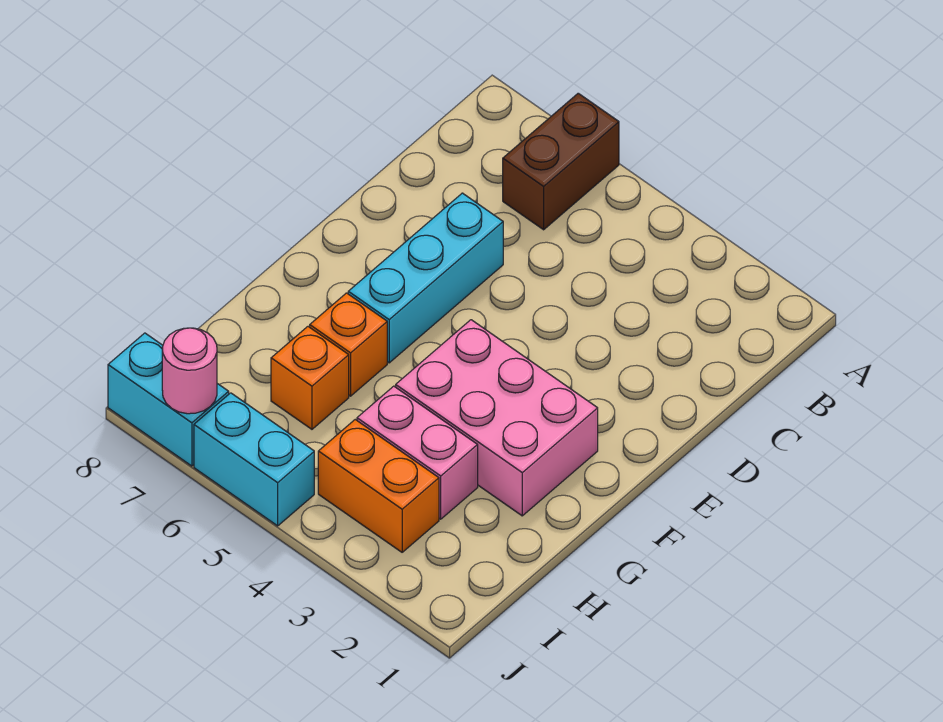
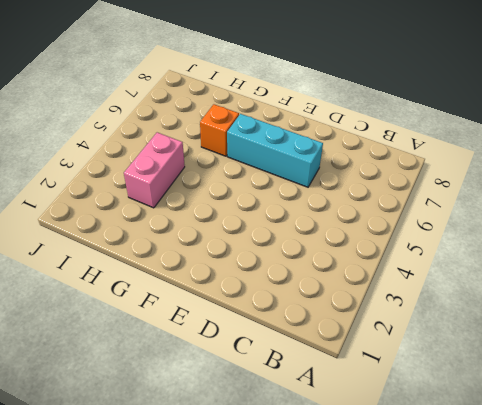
none -> brown 1x2 brick [503,93,619,230]
none -> pink 2x3 brick [396,320,598,516]

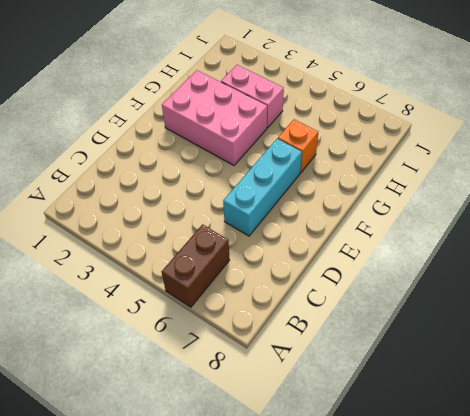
none -> orange 1x1 brick [271,327,349,429]
none -> orange 1x2 brick [318,420,439,552]

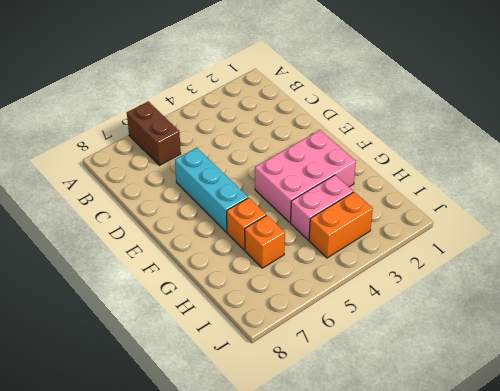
none -> cyan 1x2 brick [194,393,314,526]
none -> cyan 1x2 brick [108,333,229,466]

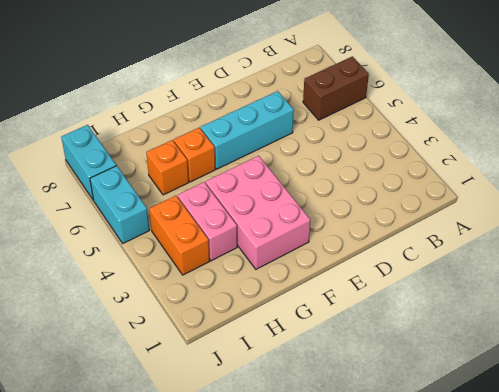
none -> pink 1x1 round brick [162,328,217,414]

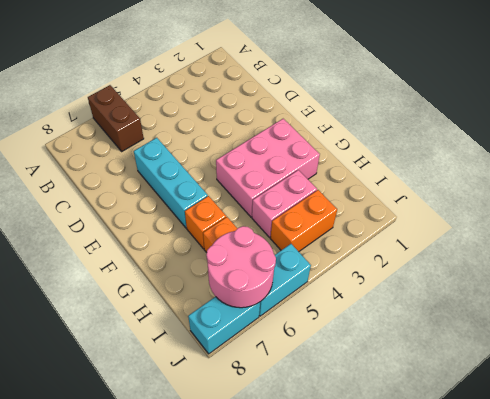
pink 2x2 round brick [206,226,276,308] -> pink 1x1 round brick [162,328,217,414]

